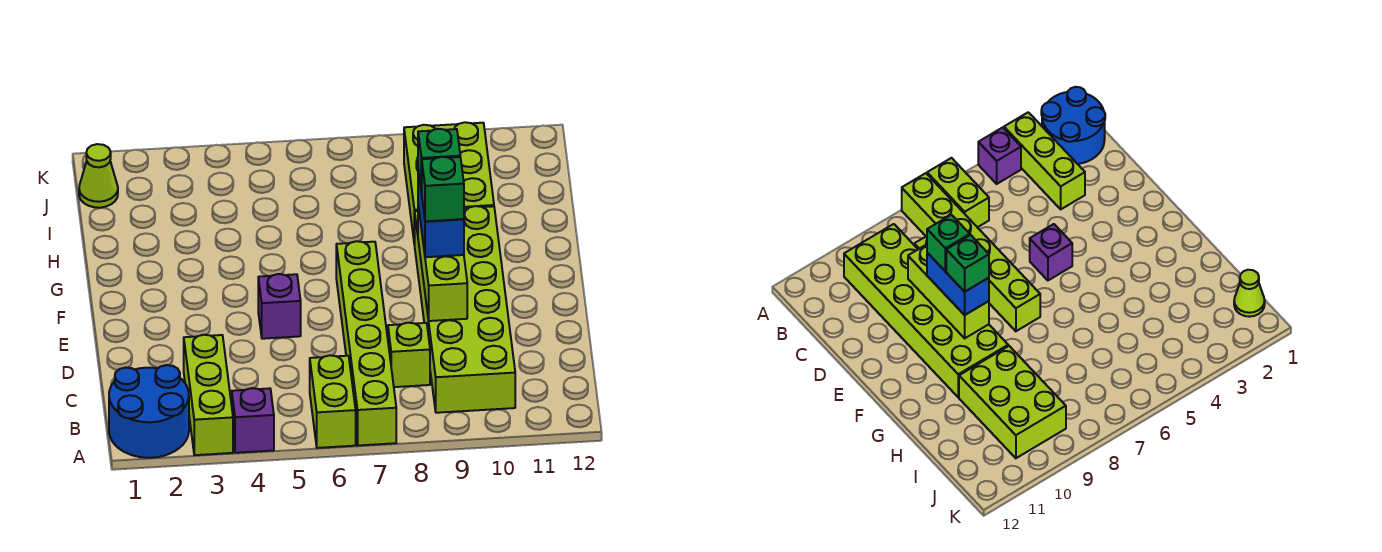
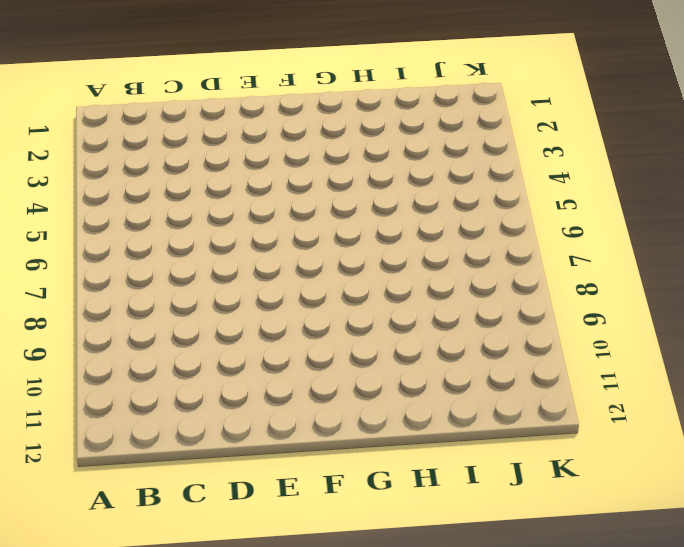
none -> blue 2x2 round brick [109,365,189,458]
none -> lime 1x3 brick [184,335,233,455]
none -> purple 1x1 brick [232,388,274,453]

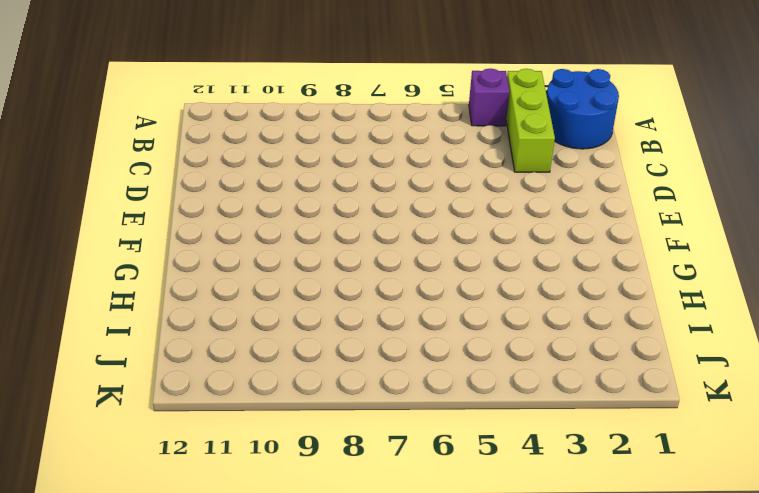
none -> lime 1x2 brick [310,355,356,448]
none -> lime 1x6 brick [336,241,396,445]
none -> lime 2x6 brick [415,206,515,413]

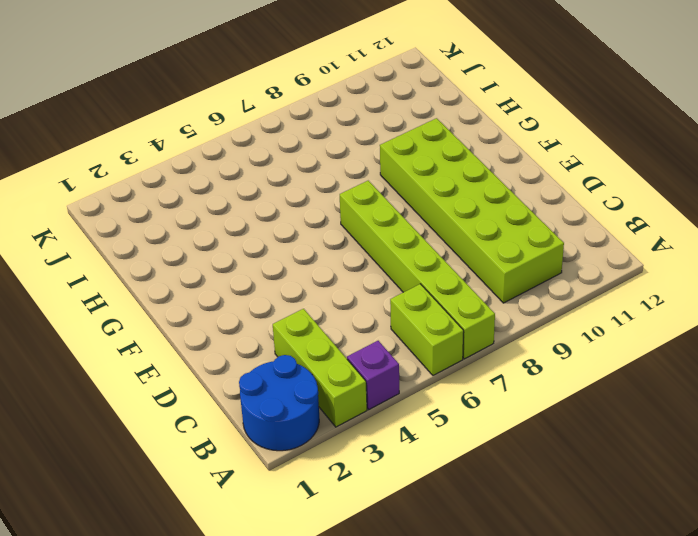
none -> lime 1x1 brick [388,323,430,387]
none -> purple 1x1 brick [258,274,301,339]
none -> lime 2x3 brick [404,122,494,245]

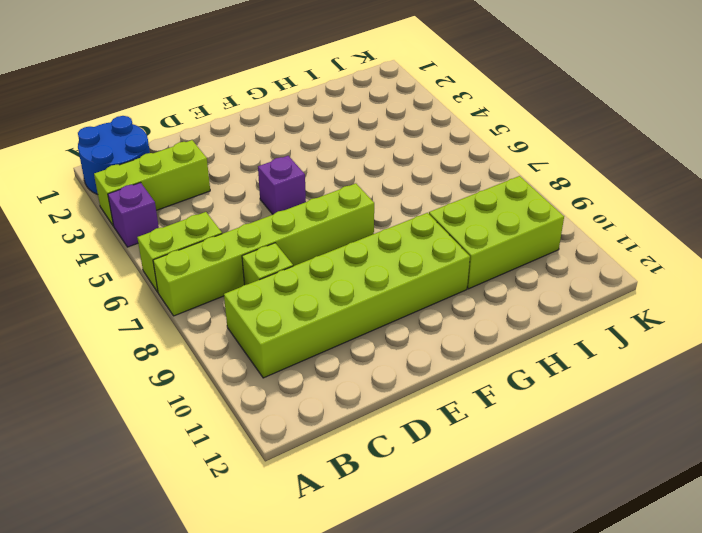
none -> lime 1x1 cone [79,144,118,208]
none -> lime 1x3 brick [418,206,467,321]
none -> blue 1x2 brick [418,170,464,257]

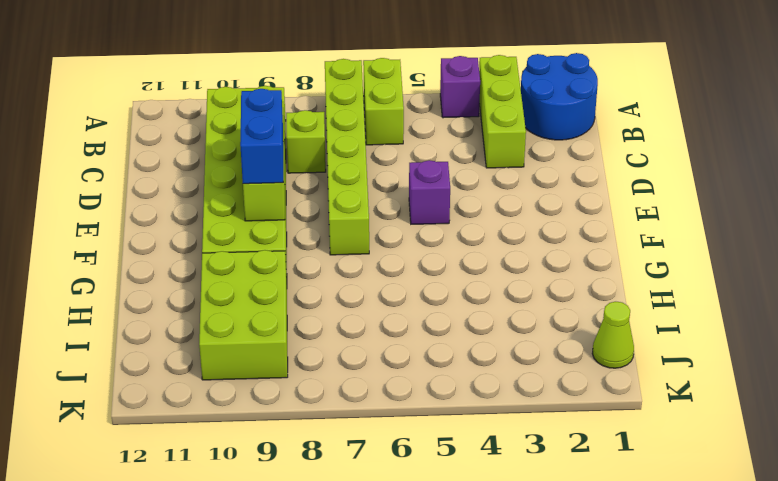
none -> green 1x1 brick [421,157,464,221]
none -> green 1x1 brick [418,129,460,193]

